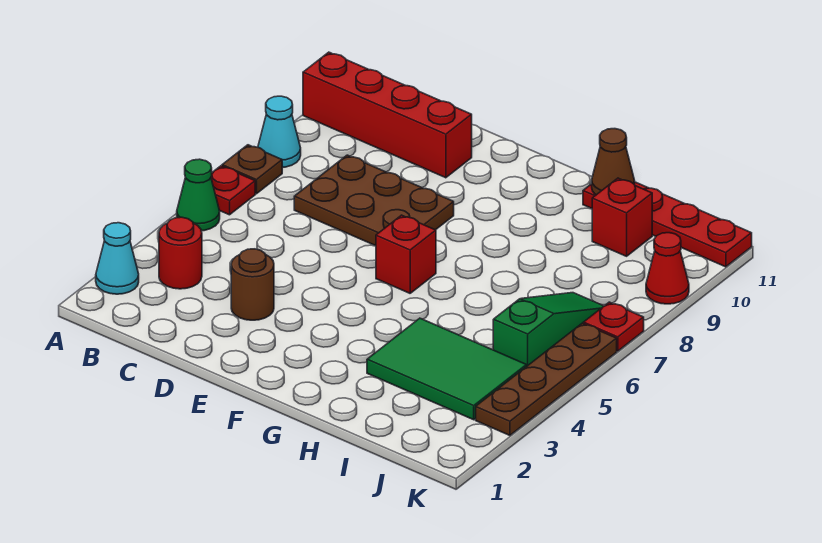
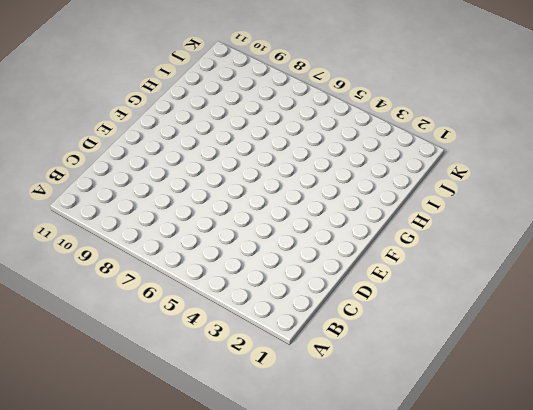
none -> cyan 1x1 cone [96,223,139,294]
none -> green 1x1 cone [177,159,220,231]
none -> red 1x1 plate [211,166,255,215]

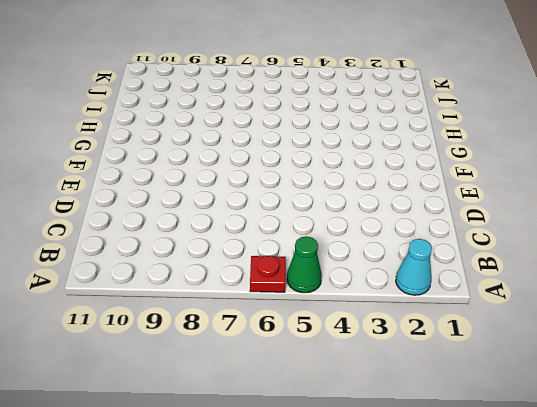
none -> brown 1x1 plate [222,145,282,194]
none -> cyan 1x1 cone [258,96,301,168]
none -> red 1x4 brick [303,52,472,178]

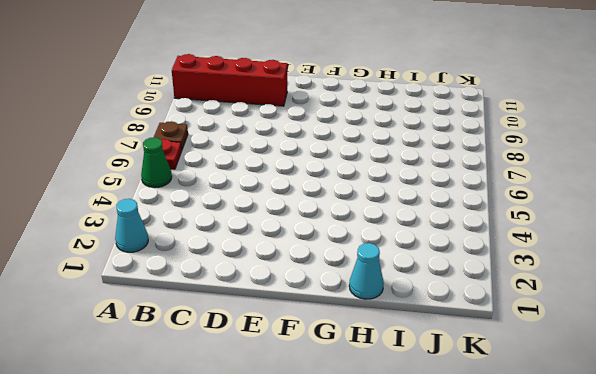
cyan 1x1 cone [349,243,384,299] -> cyan 1x1 cone moved to [258,96,301,168]
none -> red 1x1 round brick [159,217,202,289]
none -> brown 2x3 plate [294,155,454,246]
none -> brown 1x1 round brick [231,249,274,320]

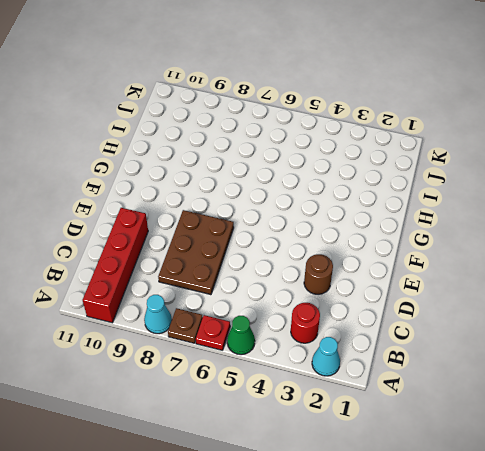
none -> red 1x1 brick [376,215,436,293]
none -> green 2x3 tile [367,318,527,420]
none -> red 1x4 plate [583,182,752,267]

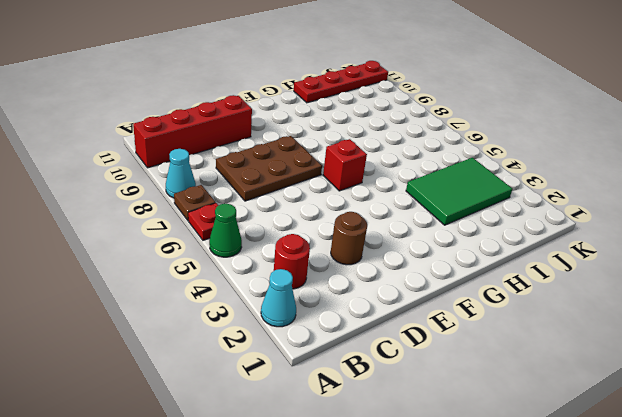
none -> red 1x1 brick [592,178,652,256]
none -> green 1x3 slope [493,293,604,366]
none -> brown 1x4 plate [476,323,617,435]

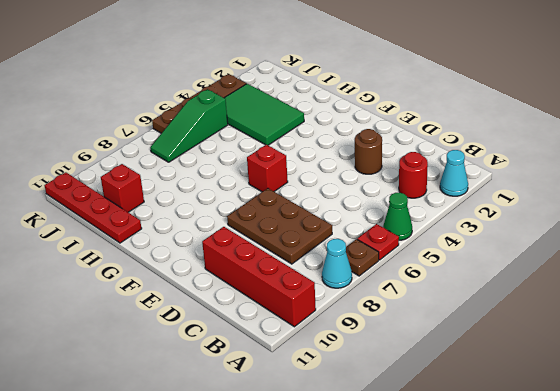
none -> red 1x1 plate [583,302,644,351]
none -> red 1x1 cone [646,233,689,304]
none -> brown 1x1 cone [592,129,635,195]

